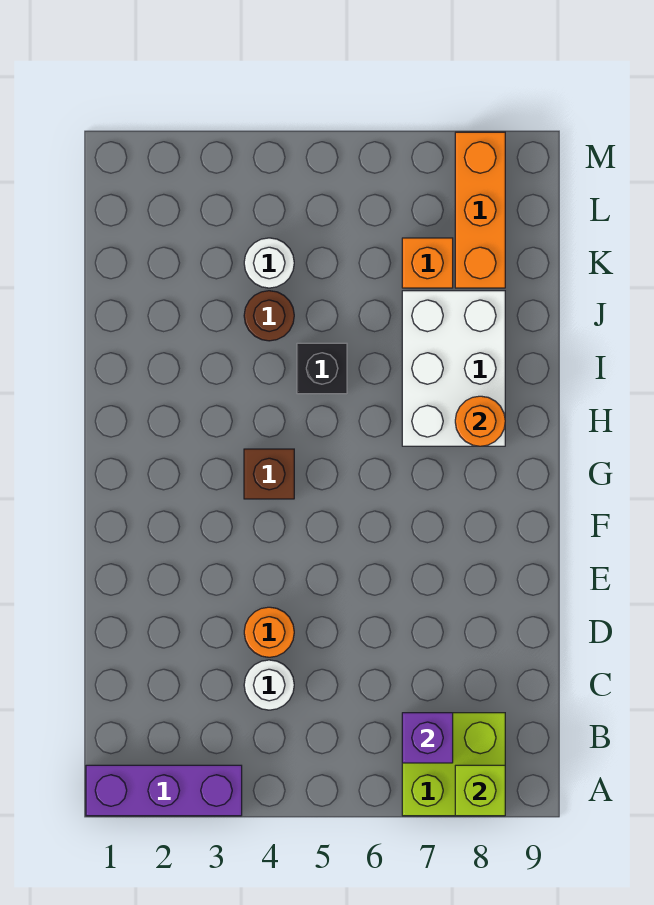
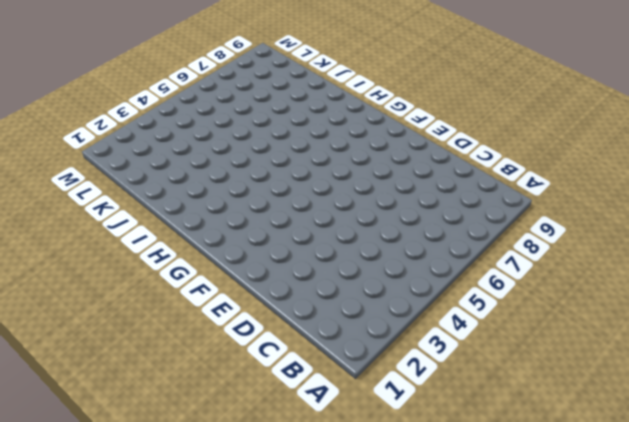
none -> purple 1x3 brick [86,765,242,816]
none -> lime 2x2 brick [402,713,505,816]
none -> white 1x1 round brick [244,660,294,710]

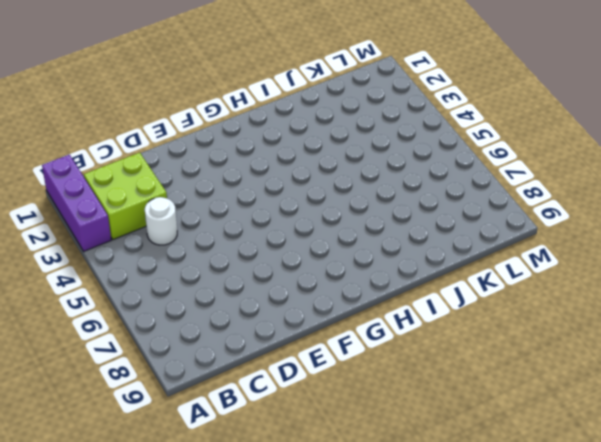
lime 2x2 brick [84,153,167,240] -> lime 2x2 brick moved to [402,713,505,816]
none -> orange 1x1 round brick [244,607,294,657]
none -> brown 1x1 brick [244,449,294,499]
none -> white 2x3 brick [402,291,505,446]

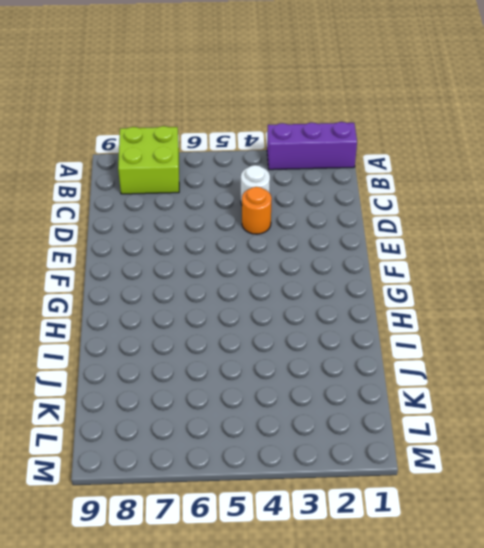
none -> brown 1x1 brick [244,449,294,499]
none -> white 2x3 brick [402,291,505,446]
none -> black 1x1 brick [297,343,347,394]

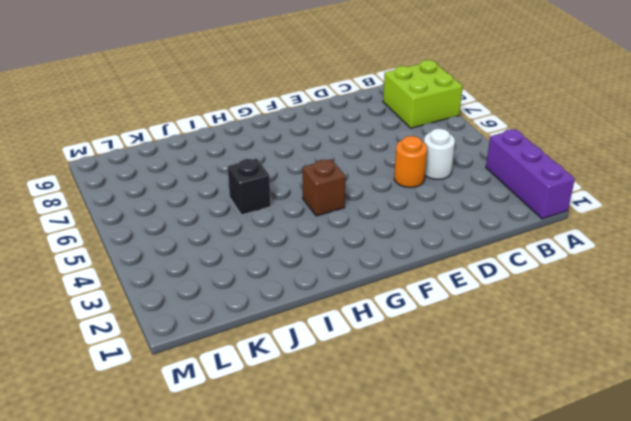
none -> white 2x3 brick [402,291,505,446]
none -> brown 1x1 round brick [244,291,294,341]
none -> white 1x1 round brick [244,238,294,288]

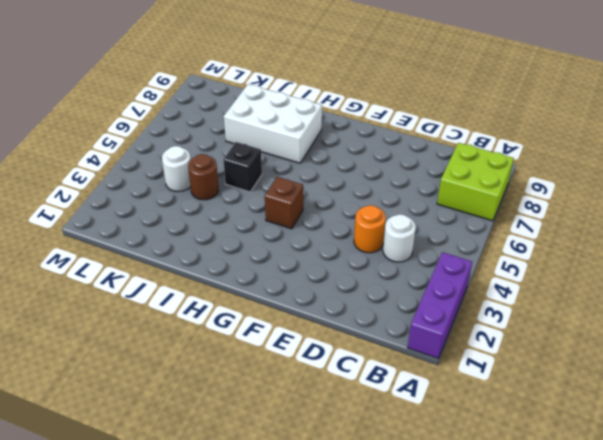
none -> orange 1x1 brick [402,238,453,288]
none -> orange 1x3 brick [455,132,505,288]
none -> lime 1x1 brick [455,765,505,816]

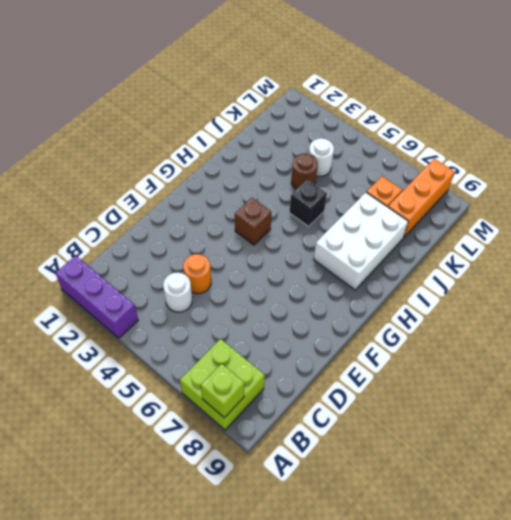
none -> purple 1x1 brick [402,713,453,763]
none -> orange 1x1 round brick [455,396,505,446]

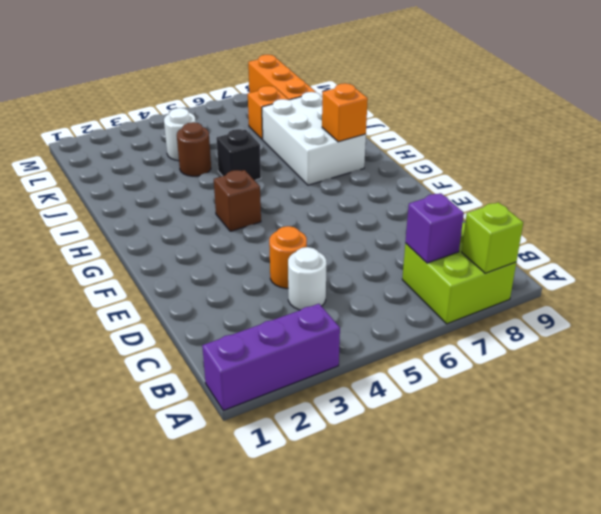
orange 1x1 brick [322,83,368,142] -> orange 1x1 round brick [455,396,505,446]

